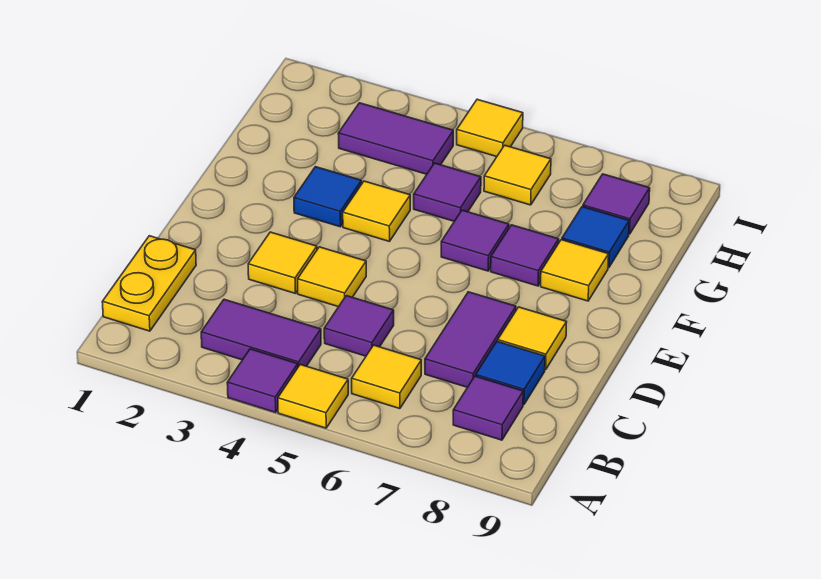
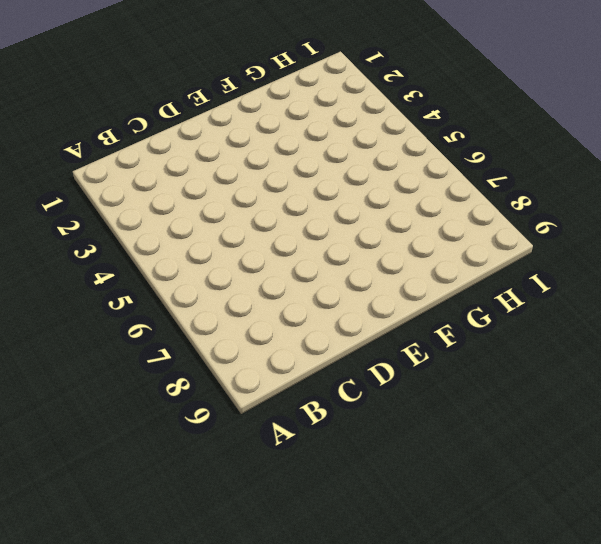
none -> purple 1x1 tile [227,349,298,412]
none -> yellow 1x1 tile [278,364,348,428]
none -> yellow 1x2 plate [102,236,196,331]

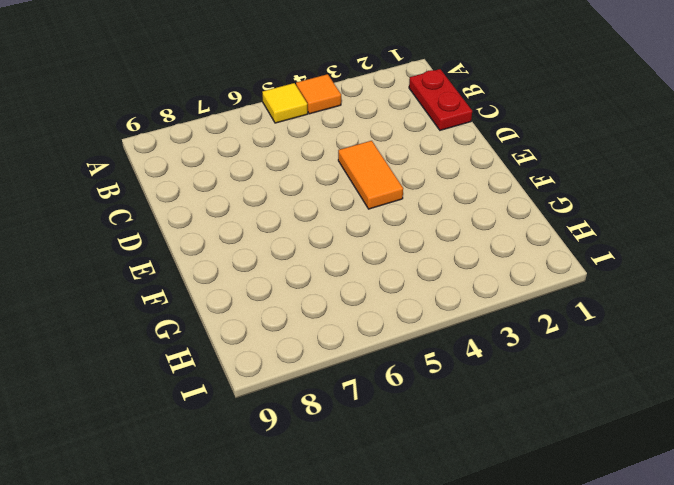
orange 1x1 tile [296,74,341,114] -> purple 1x1 tile [227,349,298,412]
red 1x2 plate [409,69,472,130] -> yellow 1x2 plate [102,236,196,331]
orange 1x2 tile [338,141,403,209] -> yellow 1x1 tile [298,247,366,307]
none -> purple 1x2 tile [201,299,321,367]
none -> yellow 1x1 tile [352,345,421,409]
none -> purple 1x1 tile [453,376,523,440]

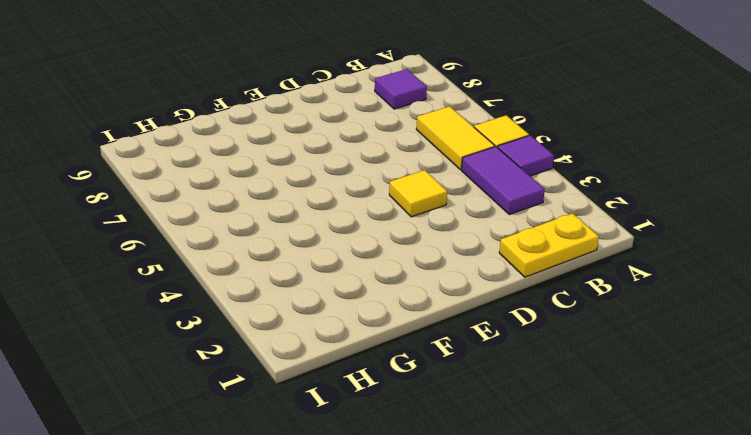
yellow 1x2 tile [416,106,495,170] -> yellow 1x1 tile [352,345,421,409]
none -> purple 1x1 tile [324,296,394,356]
none -> purple 1x2 tile [425,292,516,387]
none -> blue 1x1 tile [476,341,545,405]

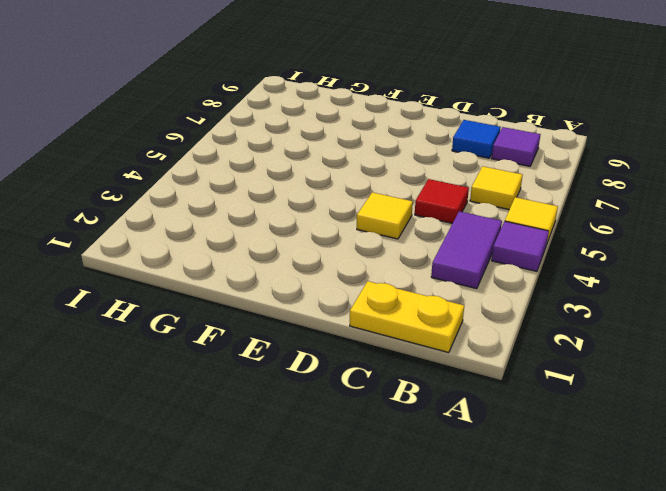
red 1x1 tile [415,179,469,223] -> purple 1x1 tile [324,296,394,356]
none -> purple 1x2 tile [425,292,516,387]
none -> yellow 1x1 tile [248,232,317,293]
none -> yellow 1x1 tile [498,307,567,370]

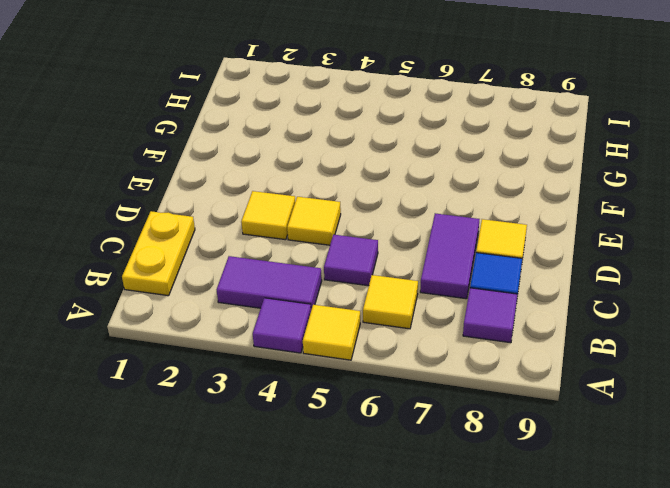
none -> blue 1x1 tile [294,167,362,227]
none -> yellow 1x1 tile [343,181,410,242]
none -> purple 1x1 tile [441,210,509,271]

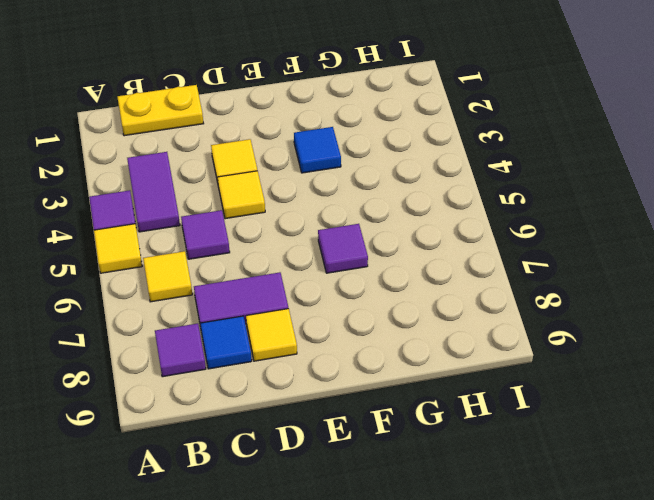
none -> yellow 1x1 tile [343,181,410,242]
none -> purple 1x1 tile [491,225,559,286]
none -> yellow 1x1 tile [541,240,609,301]

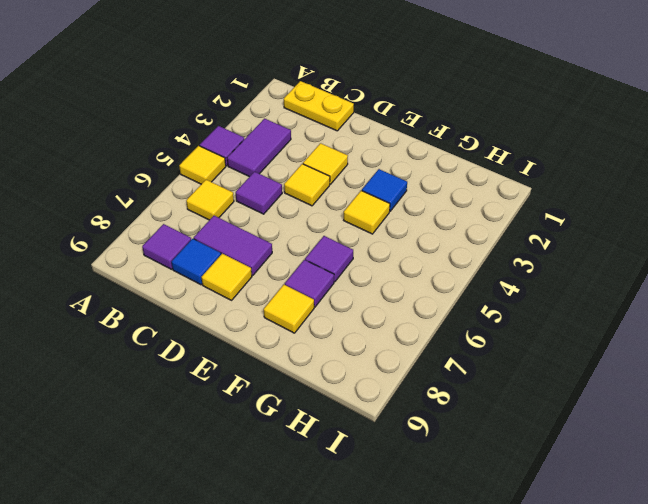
none -> purple 1x1 tile [414,163,481,221]
none -> blue 1x1 tile [562,207,629,267]
none -> purple 1x2 tile [338,103,453,174]

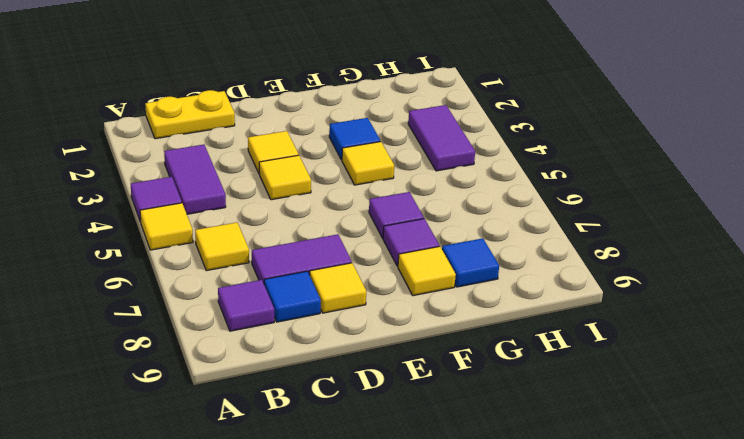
none -> purple 1x1 tile [324,296,394,356]
none -> purple 1x1 tile [414,163,481,221]
none -> yellow 1x1 tile [484,145,551,205]

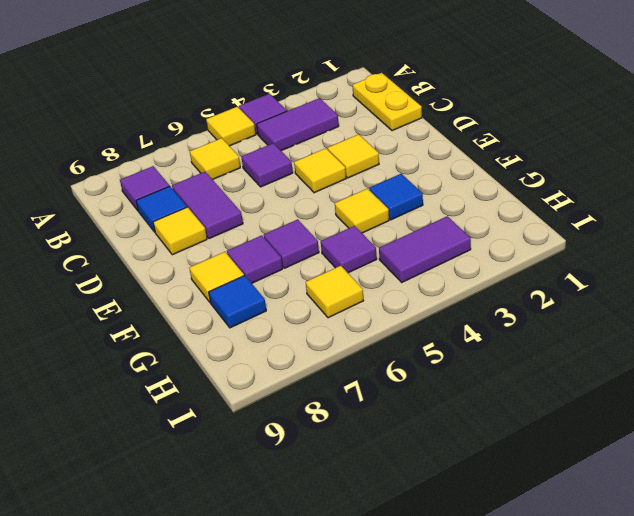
none -> purple 1x1 tile [583,174,650,234]
none -> yellow 1x1 tile [457,99,523,157]

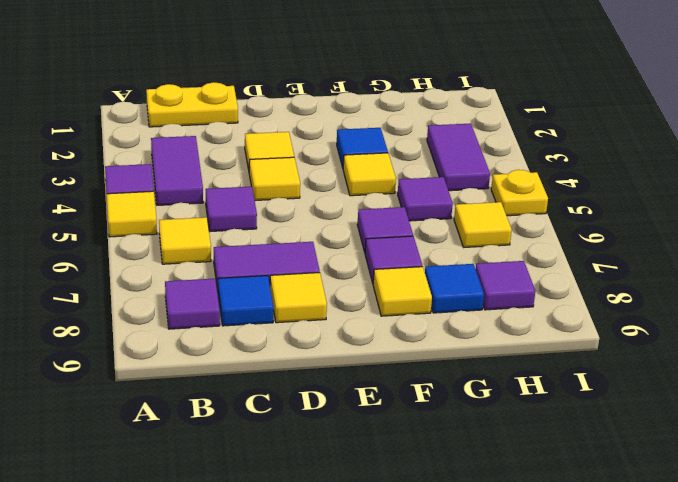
yellow 1x1 plate [491,170,548,216] -> yellow 1x1 tile [457,99,523,157]

